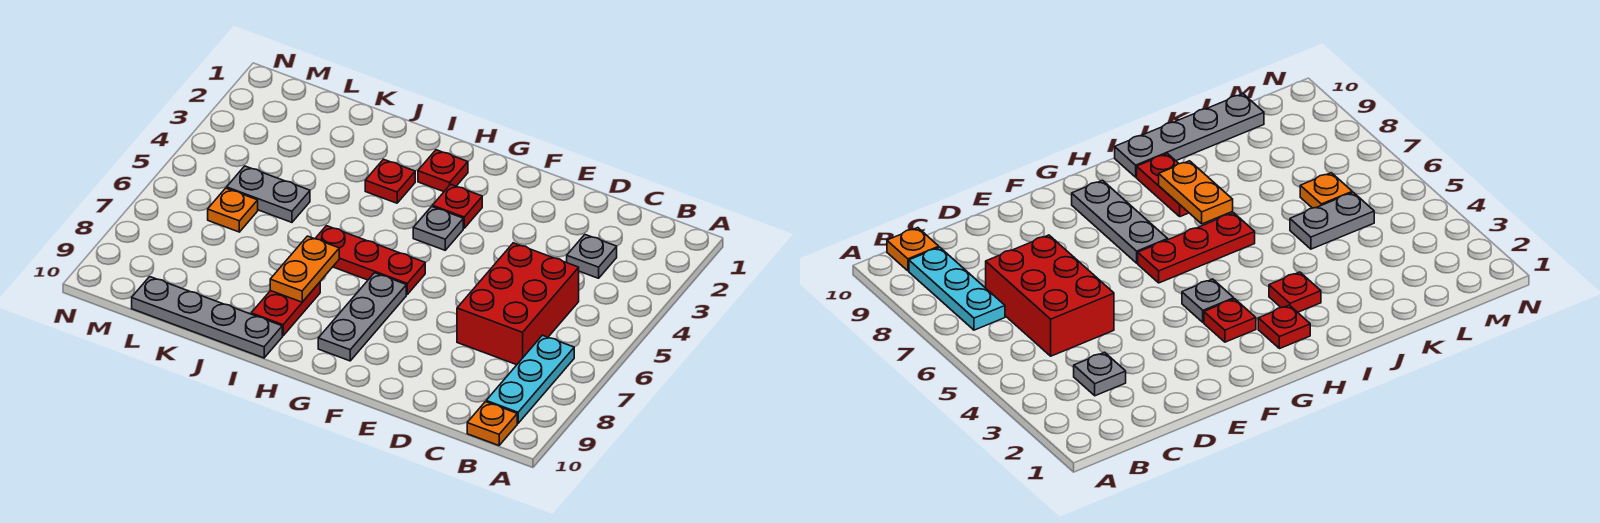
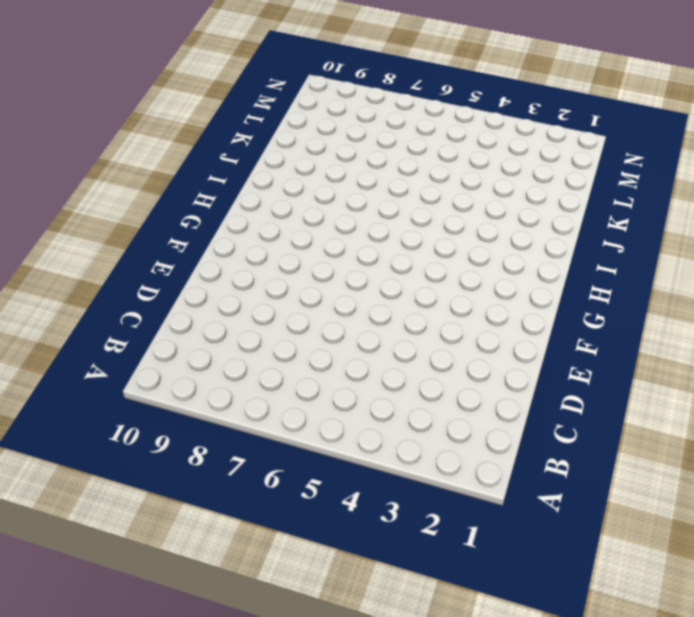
none -> cyan 1x3 plate [486,335,574,423]
none -> orange 1x1 plate [467,402,517,446]
none -> grey 1x1 plate [567,235,617,278]

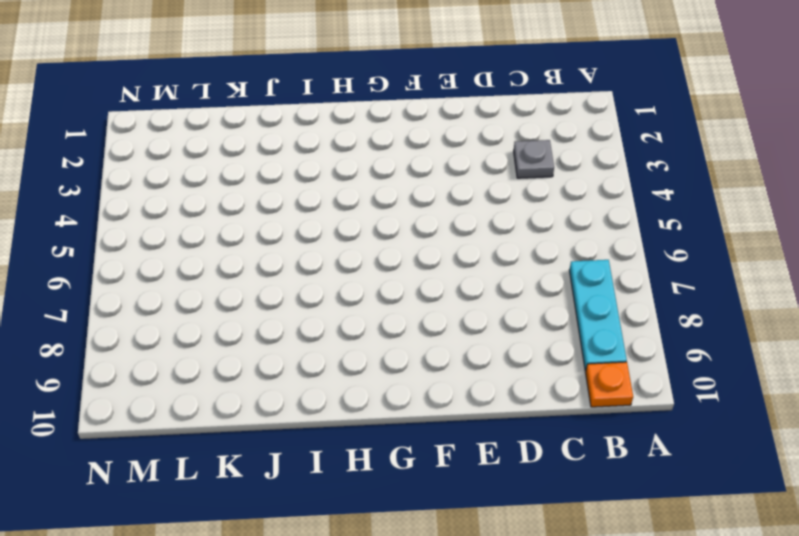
none -> red 2x3 brick [457,243,579,365]
none -> red 1x1 plate [432,184,482,228]
none -> grey 1x1 plate [413,207,463,250]

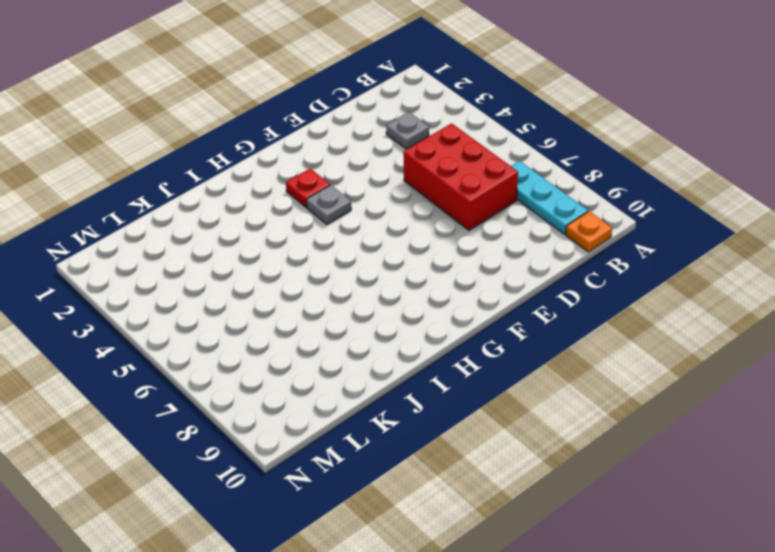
none -> red 1x3 plate [315,226,425,294]
none -> grey 1x3 plate [318,273,406,361]
none -> red 1x1 plate [418,150,468,192]

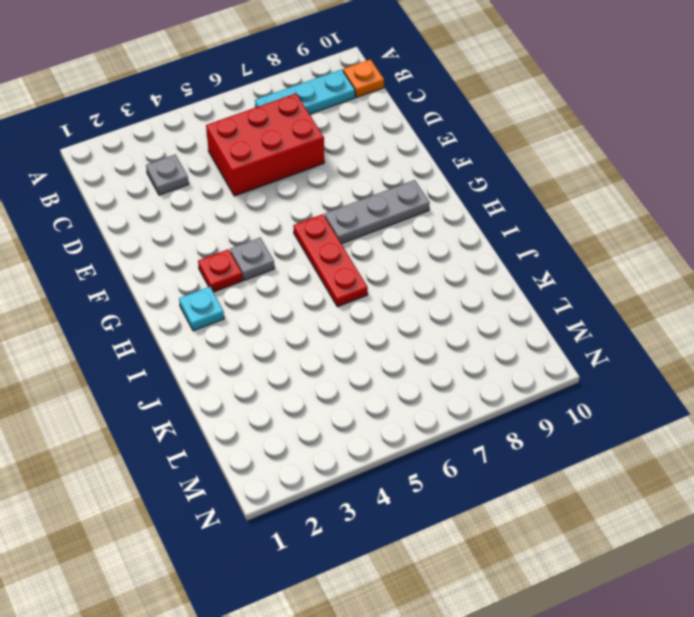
cyan 1x1 plate [179,287,224,331] -> red 1x1 plate [418,150,468,192]
none -> red 1x1 plate [365,159,415,203]
none -> red 1x2 plate [251,282,320,336]
none -> grey 1x4 plate [132,277,282,358]

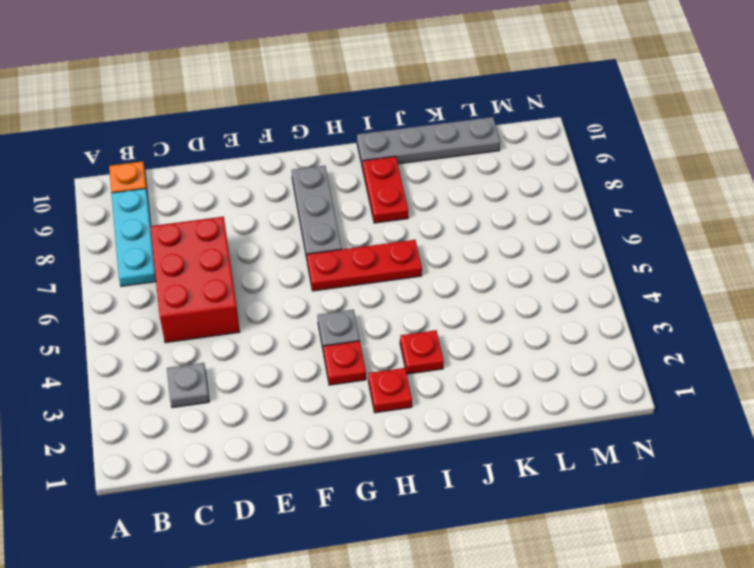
none -> grey 1x2 plate [227,166,310,222]
none -> orange 1x1 plate [208,188,258,232]
none -> orange 1x2 plate [270,236,339,302]

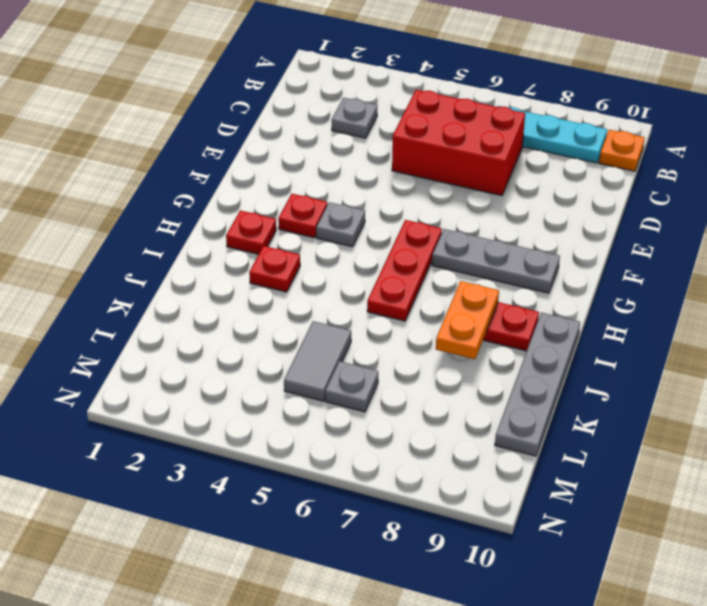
orange 1x2 plate [436,281,499,359] -> orange 1x2 plate turned to [270,236,339,302]
grey 1x2 tile [284,321,351,401] -> grey 1x2 plate [227,166,310,222]
grey 1x1 plate [325,361,378,412] -> orange 1x1 plate [208,188,258,232]

